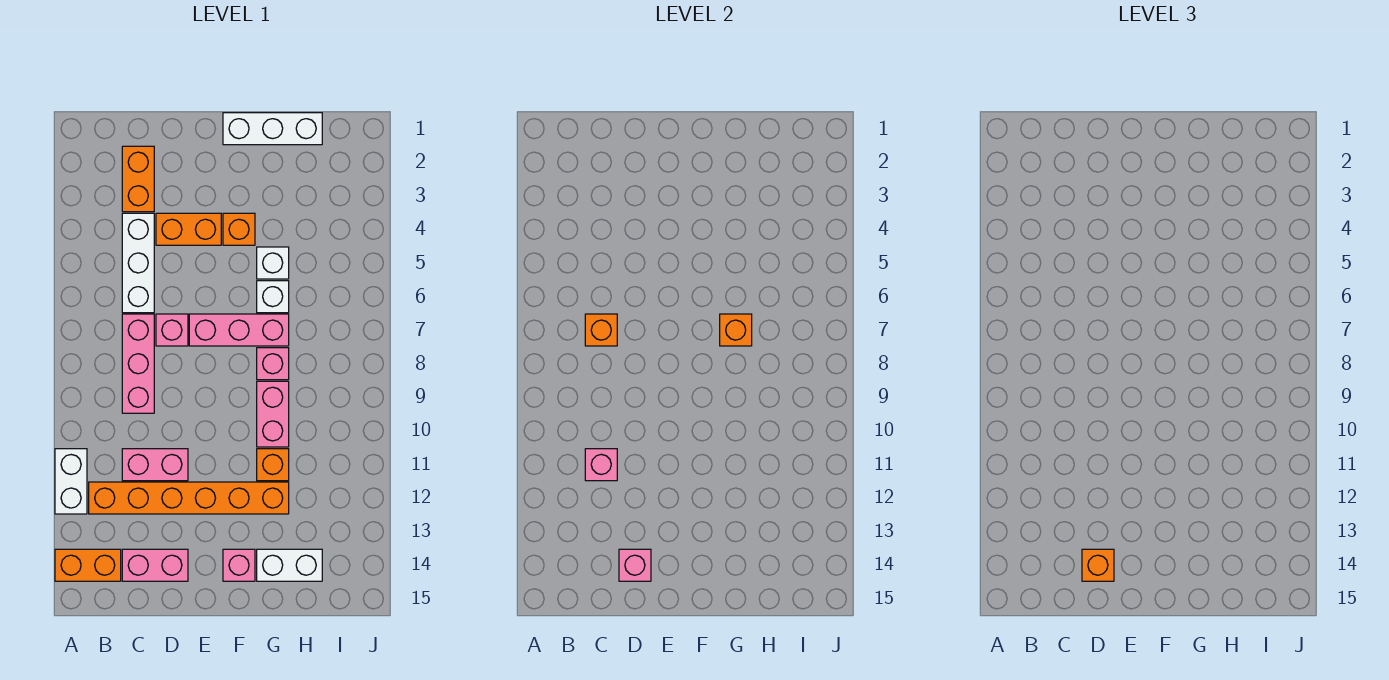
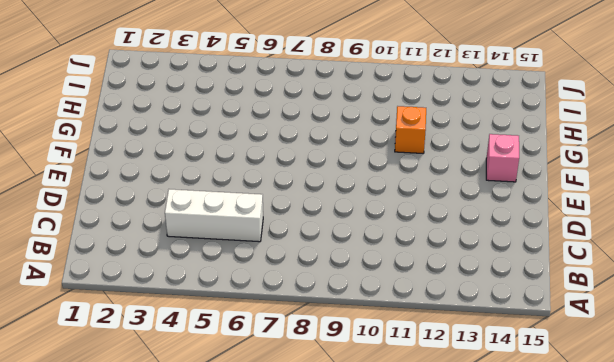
none -> white 1x2 brick [55,449,87,514]
none -> orange 1x2 brick [55,549,121,581]
none -> orange 1x6 brick [89,482,289,514]

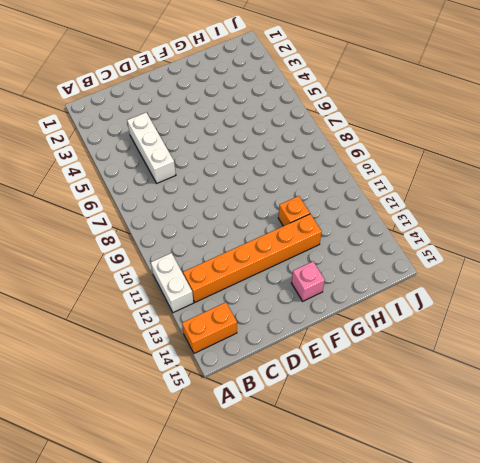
none -> orange 1x2 brick [122,146,154,212]
none -> pink 1x3 brick [122,314,154,413]
none -> pink 1x2 brick [122,449,188,481]

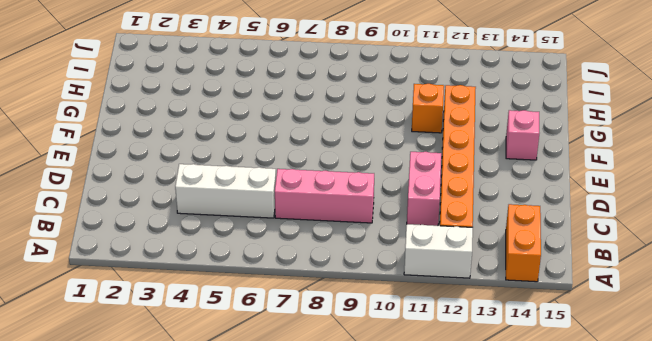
none -> orange 1x2 brick [122,146,154,212]
none -> pink 1x2 brick [122,549,188,581]
none -> orange 1x2 brick [156,213,221,245]

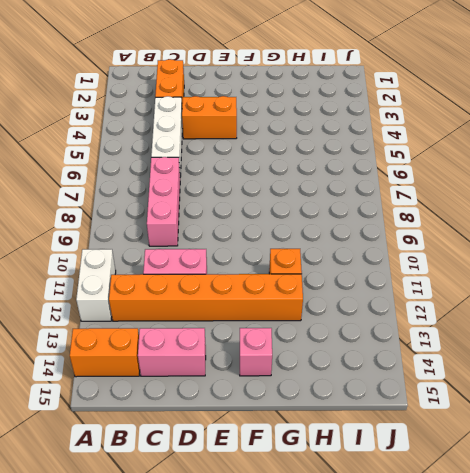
none -> pink 1x1 brick [156,314,188,346]
none -> pink 1x3 brick [189,314,289,346]
none -> white 1x3 brick [223,113,322,145]

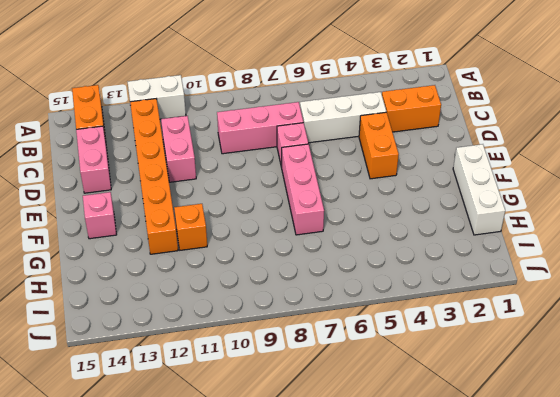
none -> orange 1x1 brick [223,213,255,245]
none -> white 1x1 brick [257,247,289,279]
none -> white 1x1 brick [257,281,289,313]

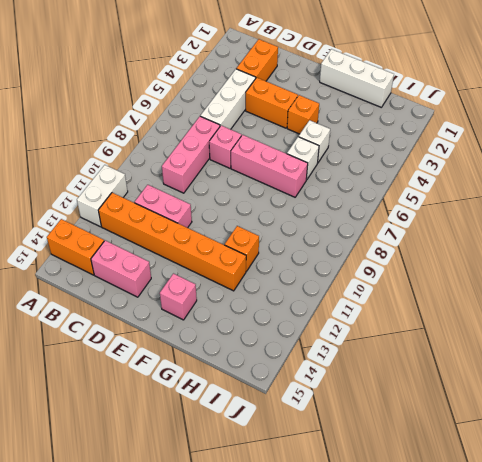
none -> pink 1x1 brick [257,348,289,380]
none -> pink 1x2 brick [257,381,289,447]
none -> white 1x2 brick [257,549,322,581]

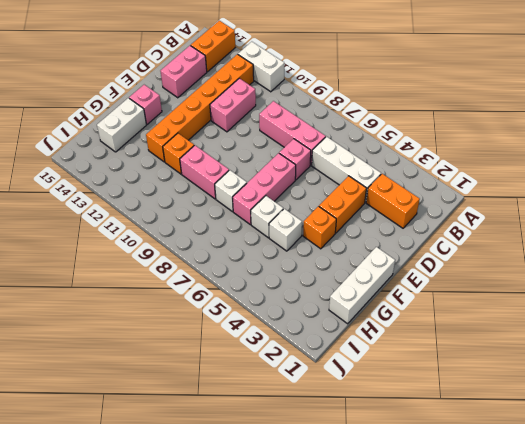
white 1x1 brick [215,170,247,212] -> pink 1x1 brick [257,348,289,380]
none -> orange 1x1 brick [585,314,617,346]
none -> pink 1x1 brick [585,449,617,481]
none -> pink 1x1 brick [619,549,651,581]

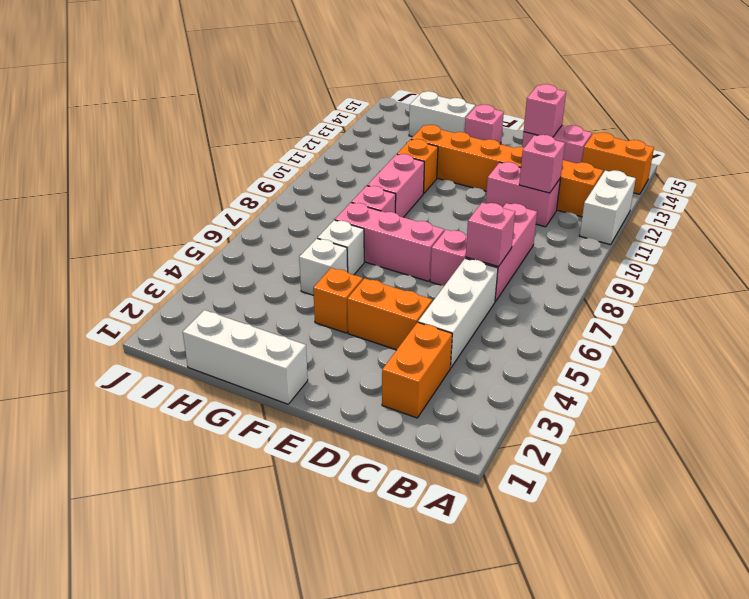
pink 1x1 brick [466,203,515,267] -> orange 1x1 brick [585,314,617,346]
none -> orange 1x1 brick [720,314,752,346]
none -> orange 1x1 brick [1082,549,1114,581]

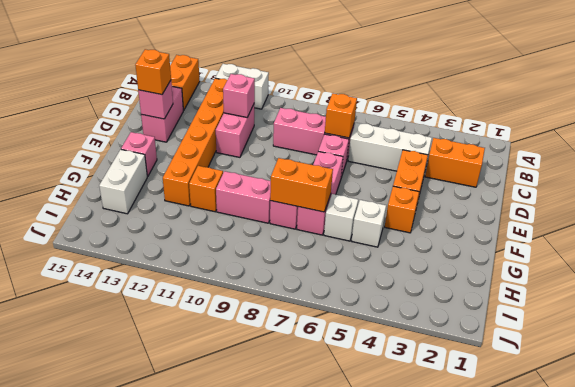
orange 1x2 brick [270,158,333,212] -> orange 1x1 brick [720,314,752,346]
none -> white 1x3 brick [223,113,322,145]

